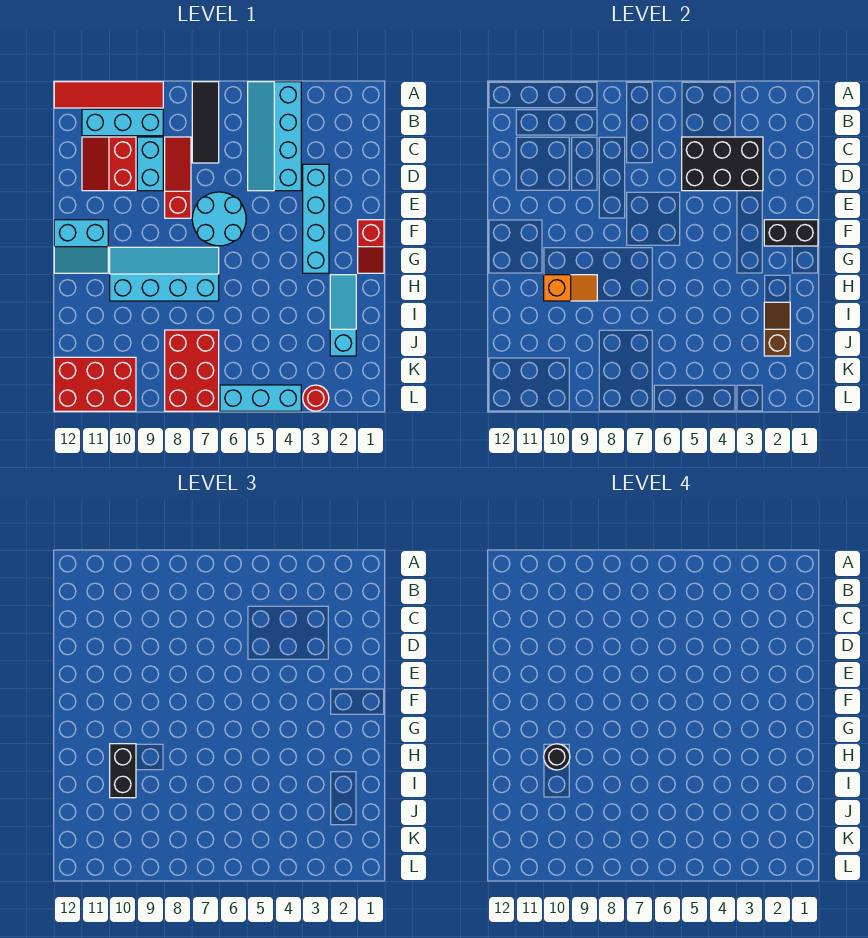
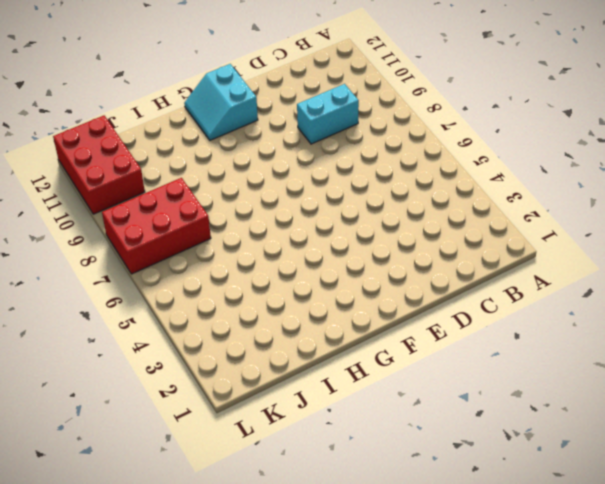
none -> cyan 2x4 slope [248,82,301,191]
none -> black 1x3 tile [192,82,219,163]
none -> red 1x4 tile [54,82,163,108]

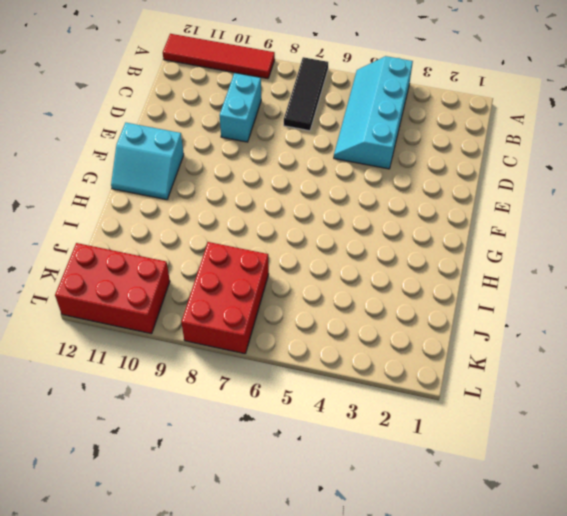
none -> cyan 1x3 brick [82,109,163,136]
none -> red 1x3 slope [165,137,191,218]
none -> red 2x2 slope [82,137,136,191]

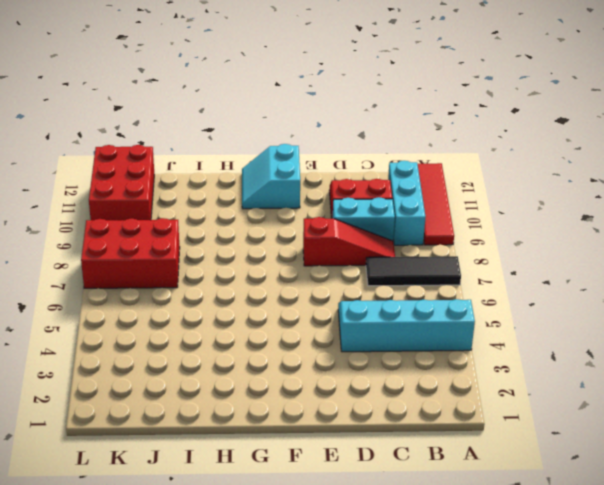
none -> cyan 1x4 brick [303,164,329,273]
none -> cyan 2x2 round brick [192,192,246,246]
none -> red 1x2 slope [358,220,384,273]

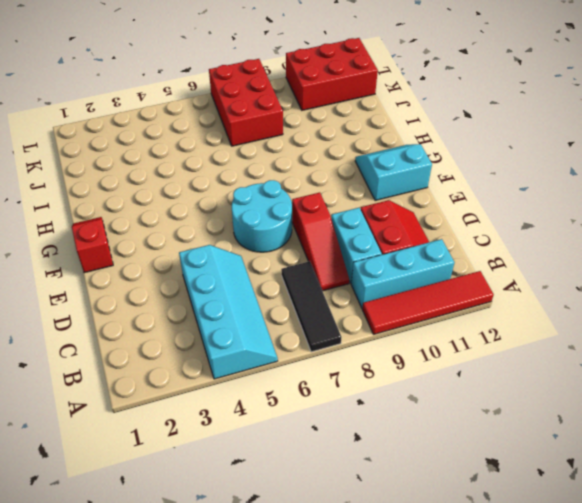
none -> cyan 1x4 brick [303,164,329,273]
none -> cyan 2x4 slope [110,247,219,301]
none -> cyan 1x3 slope [330,275,356,356]

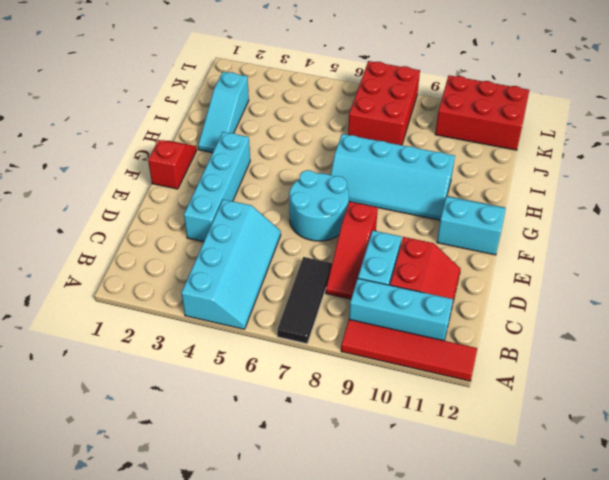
none -> red 1x1 round brick [303,385,329,411]
none -> cyan 1x3 brick [220,385,301,411]
none -> black 2x3 brick [682,137,763,191]

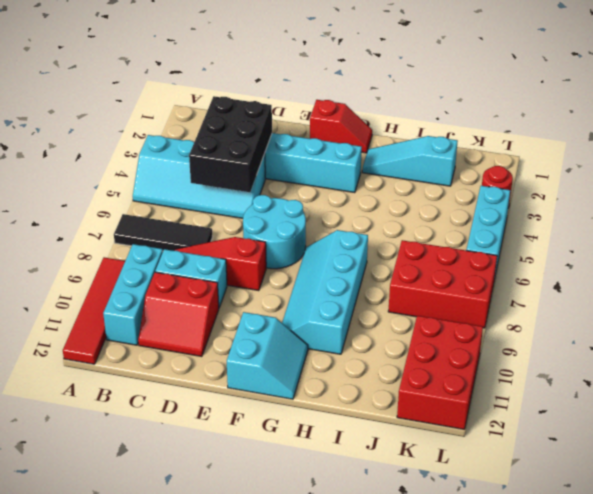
none -> black 1x2 brick [764,220,818,246]
none -> orange 1x2 slope [544,275,597,301]
none -> brown 1x2 slope [764,302,790,356]

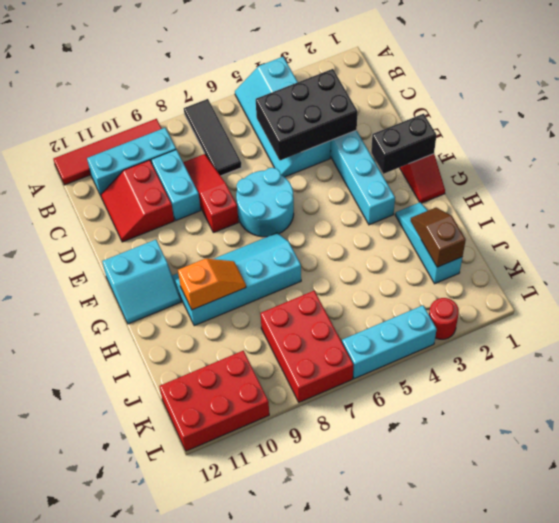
none -> black 1x2 brick [110,744,136,798]
none -> black 1x1 round brick [544,744,570,770]

